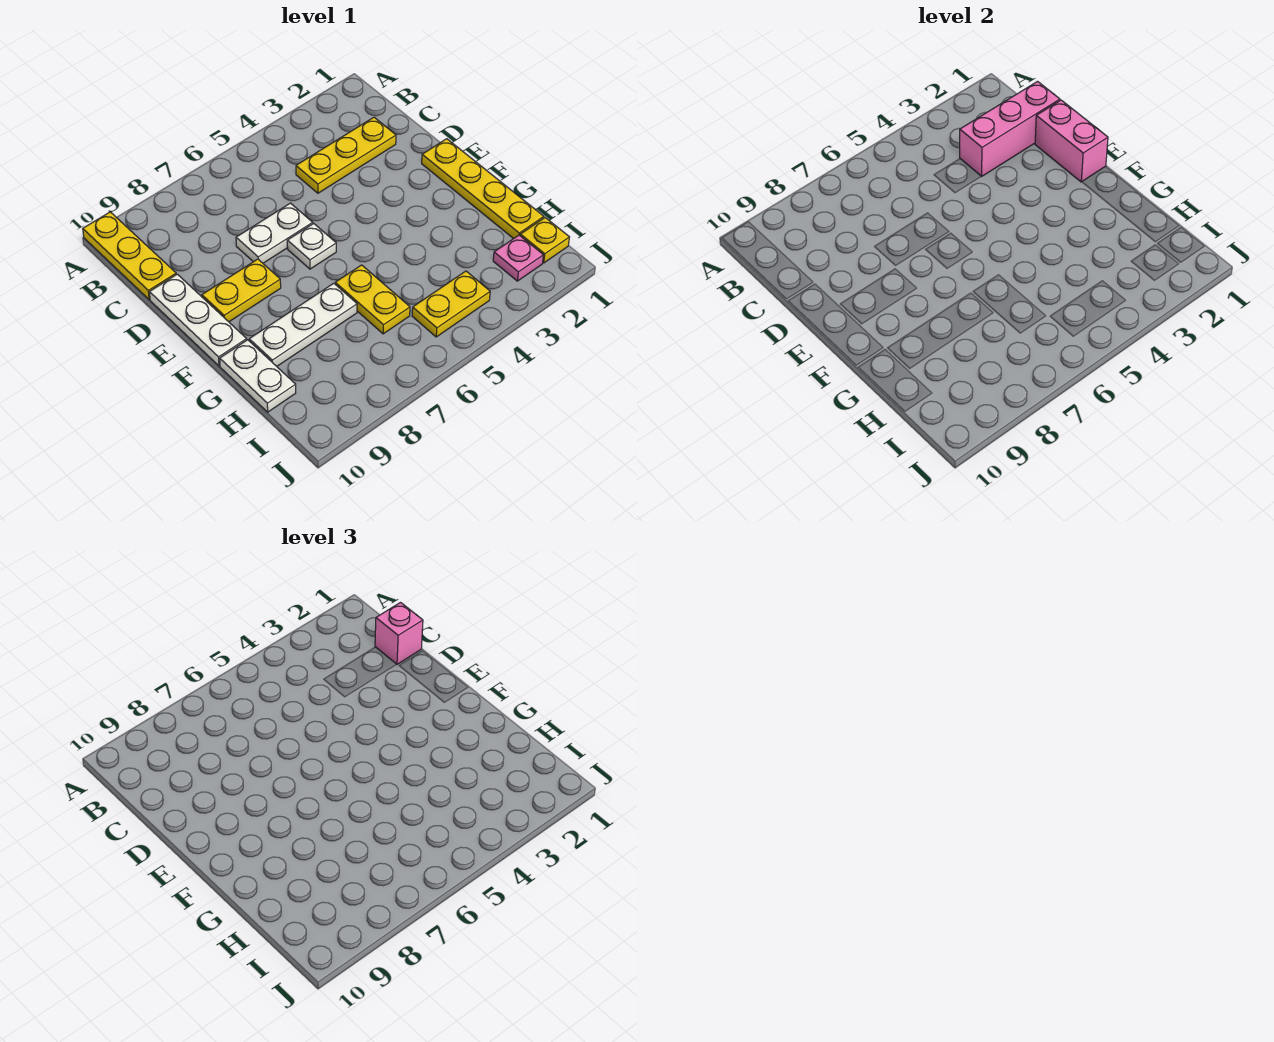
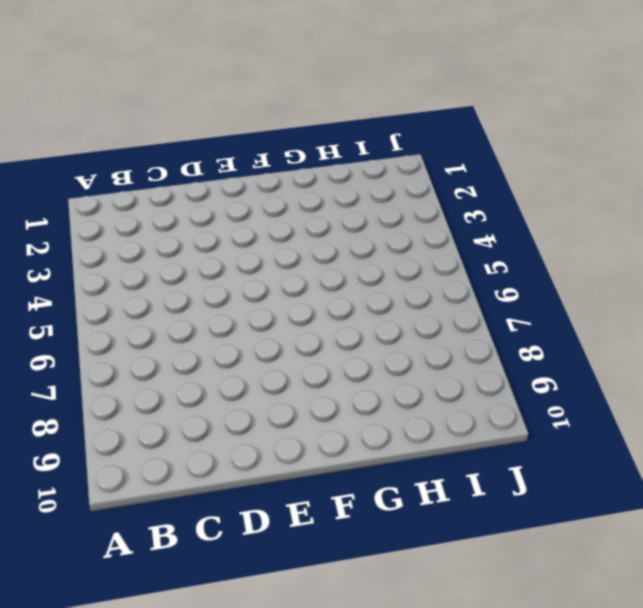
none -> yellow 1x3 plate [83,212,176,300]
none -> yellow 1x3 plate [296,117,396,193]
none -> white 1x2 plate [236,203,313,263]

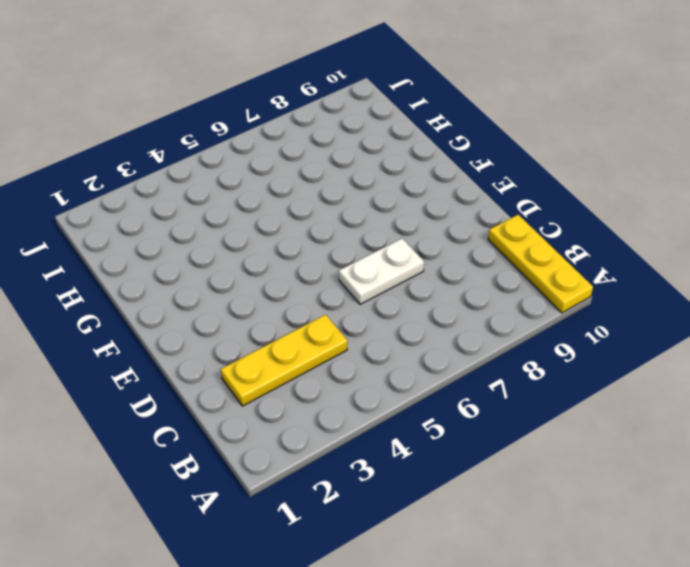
none -> white 1x3 plate [149,274,247,366]
none -> yellow 1x4 plate [422,139,544,239]
none -> white 1x1 plate [287,224,336,269]

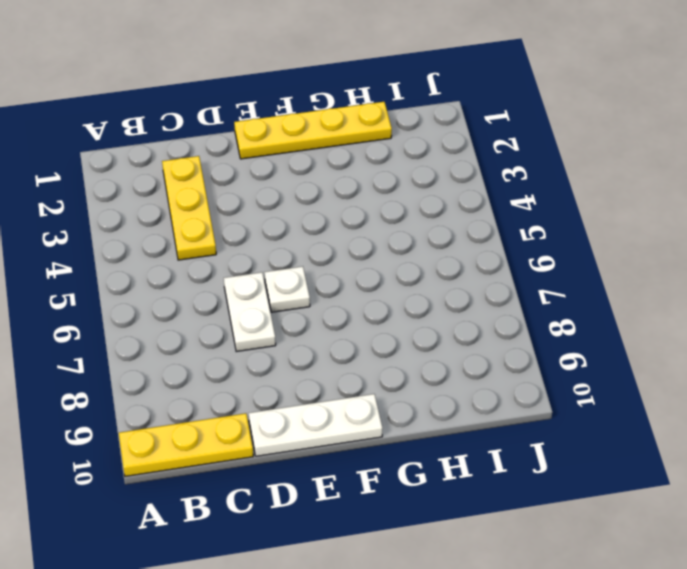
none -> yellow 1x2 plate [202,259,281,322]
none -> yellow 1x2 plate [335,265,410,334]
none -> white 1x3 plate [249,283,357,366]

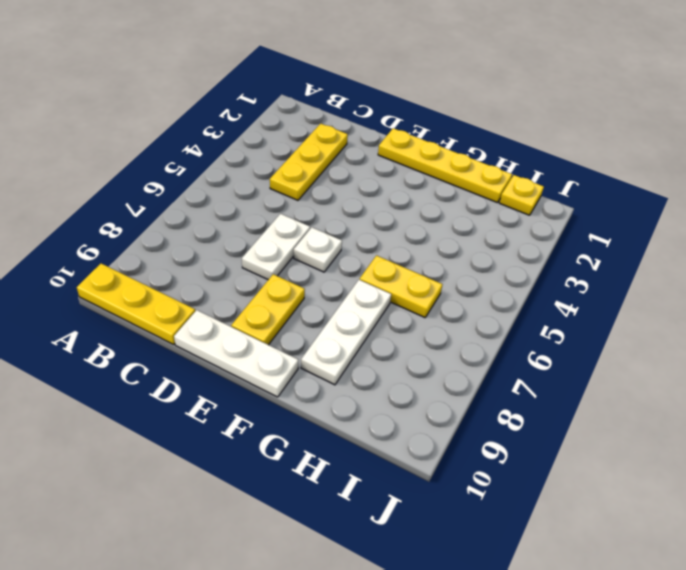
none -> white 1x2 plate [220,340,296,412]
none -> pink 1x1 plate [493,235,543,281]
none -> yellow 1x2 plate [412,271,490,337]

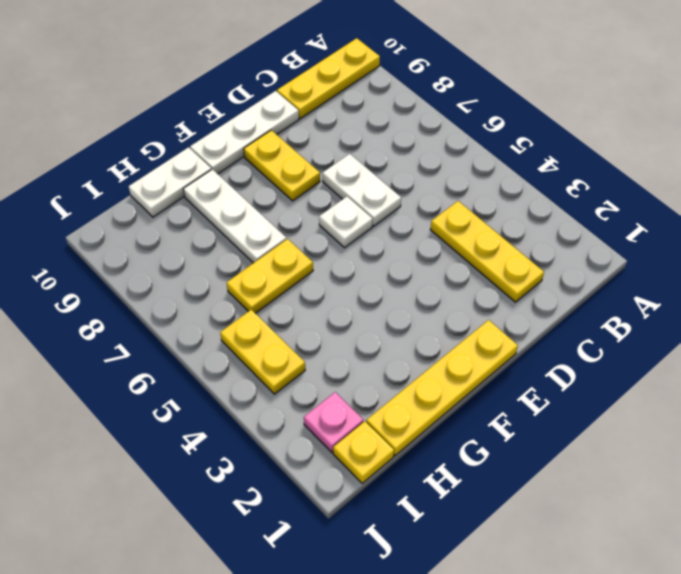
none -> pink 1x3 brick [960,82,1060,176]
none -> pink 1x2 brick [1035,100,1108,182]
none -> pink 1x1 brick [375,603,423,664]

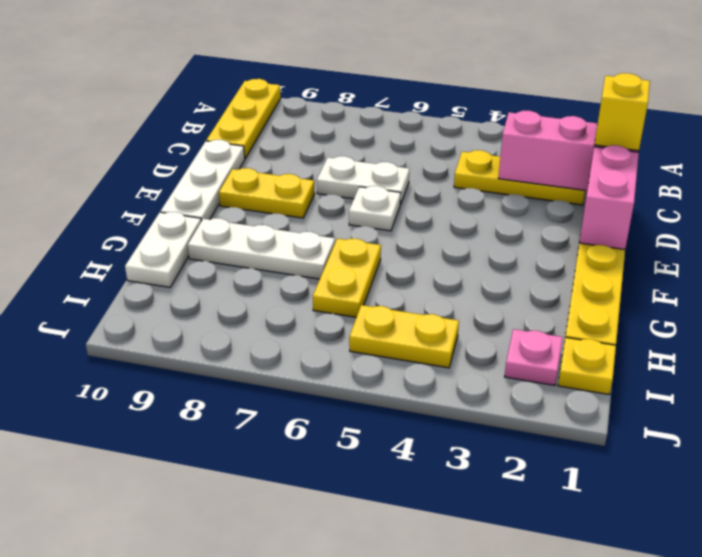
yellow 1x1 brick [595,73,650,151] -> pink 1x1 brick [375,603,423,664]

